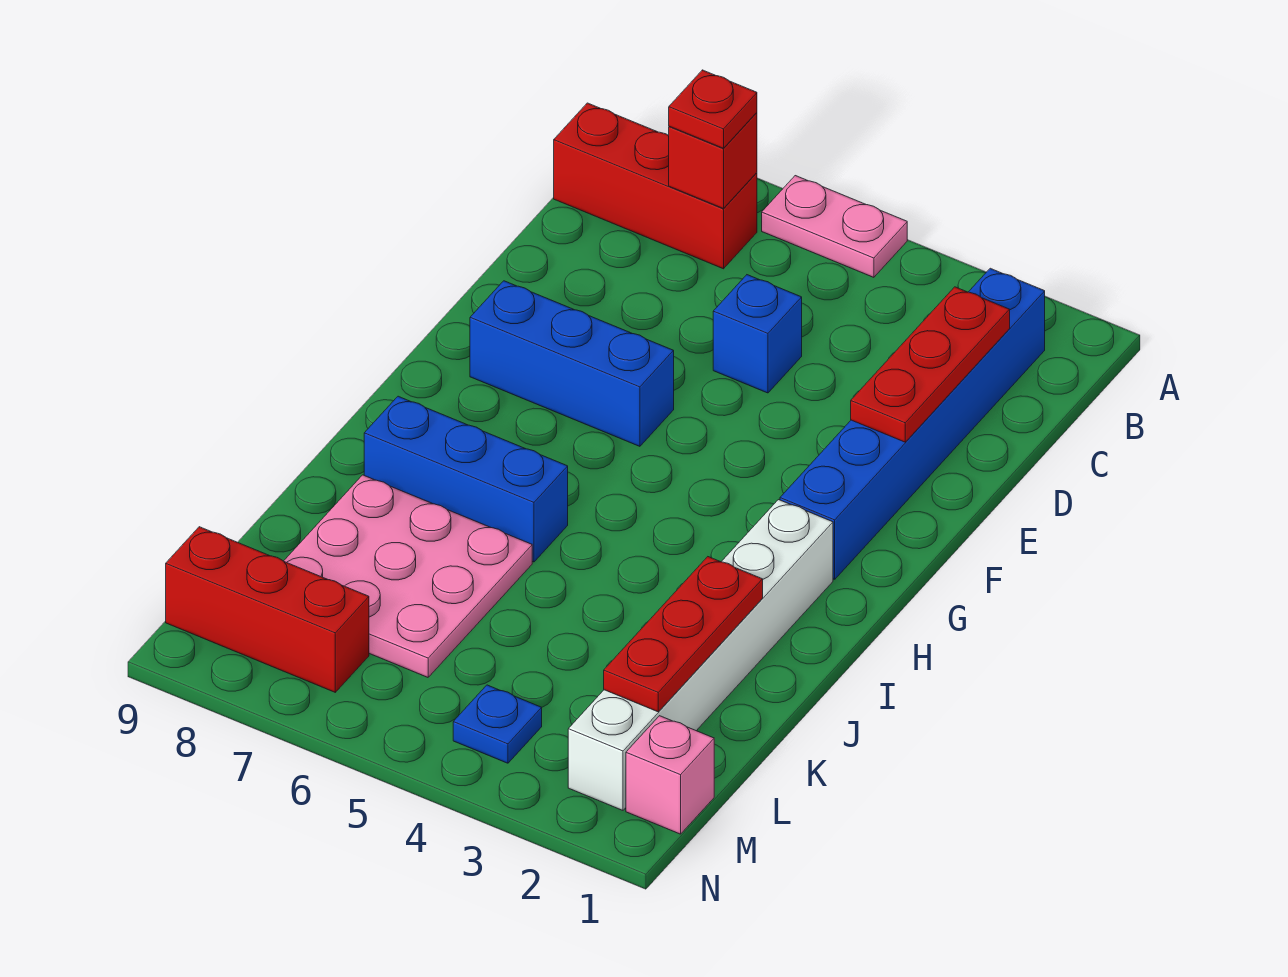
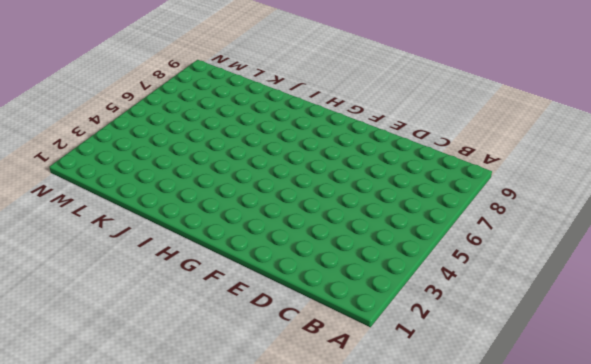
none -> pink 1x2 plate [762,176,907,277]
none -> blue 1x6 brick [780,268,1045,579]
none -> red 1x3 brick [554,103,757,269]

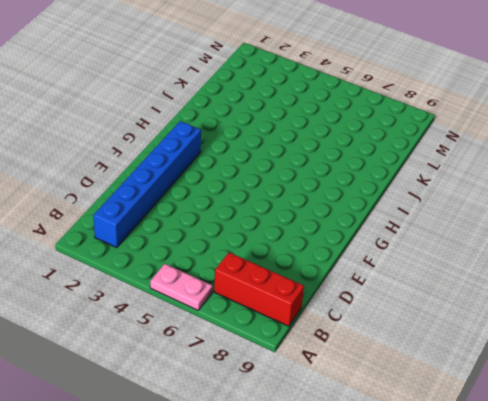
none -> blue 1x1 brick [713,275,802,393]
none -> blue 1x3 brick [470,281,674,446]
none -> white 1x6 brick [568,500,833,810]

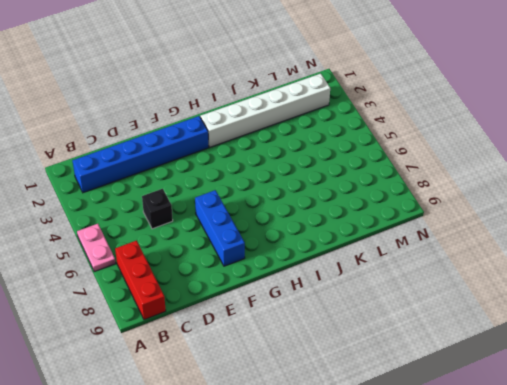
black 1x1 brick [142,189,173,229] -> blue 1x1 brick [713,275,802,393]
none -> blue 1x3 brick [364,396,568,562]
none -> pink 3x3 plate [284,475,532,677]
none -> pink 1x1 brick [626,716,714,834]

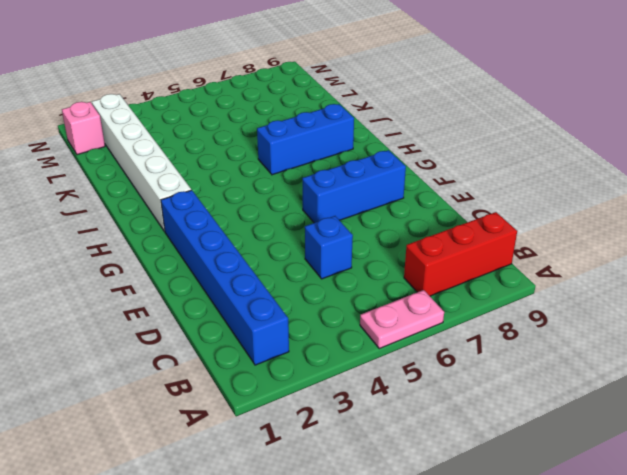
none -> pink 3x3 plate [284,475,532,677]
none -> blue 1x1 plate [453,685,542,763]
none -> red 1x3 brick [166,527,369,692]

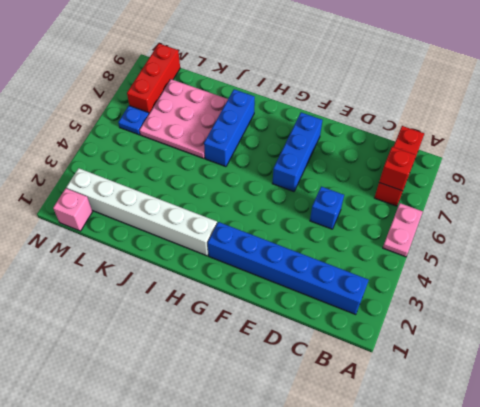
blue 1x1 plate [118,106,149,135] -> blue 1x1 plate moved to [453,685,542,763]
none -> red 1x3 plate [851,287,1010,442]
none -> red 1x3 plate [604,557,763,712]
none -> red 1x1 plate [669,70,757,148]

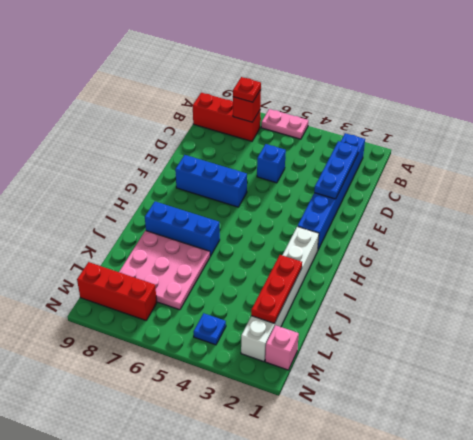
blue 1x3 plate [314,141,359,199] -> red 1x3 plate [851,287,1010,442]

